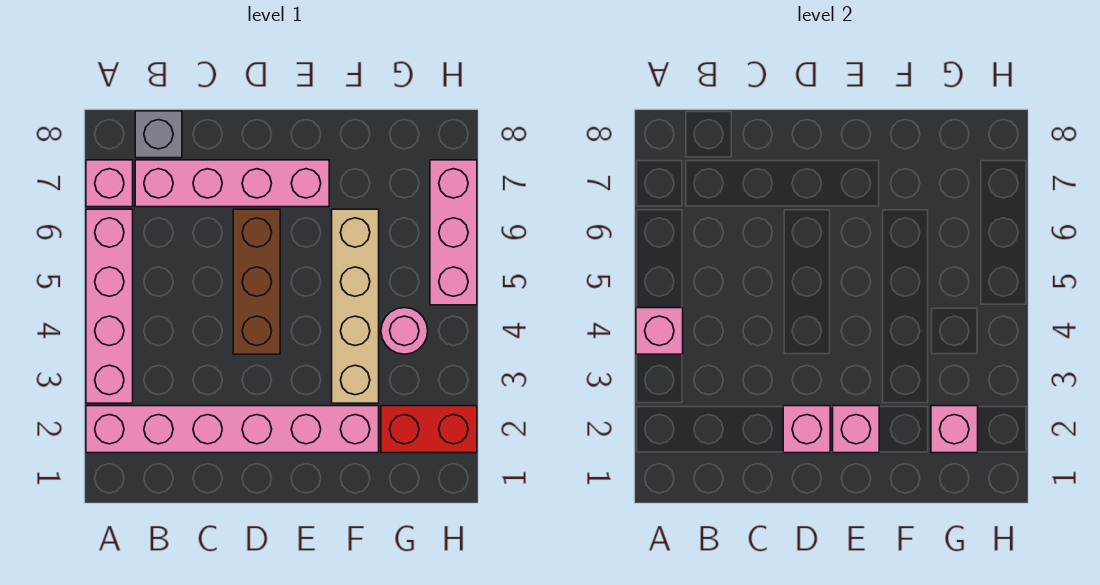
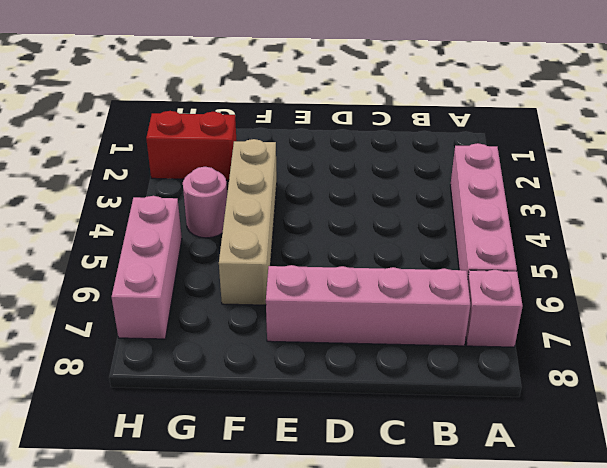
none -> pink 1x6 brick [86,406,379,453]
none -> grey 1x1 brick [135,111,182,158]
none -> brown 1x3 brick [233,209,280,354]

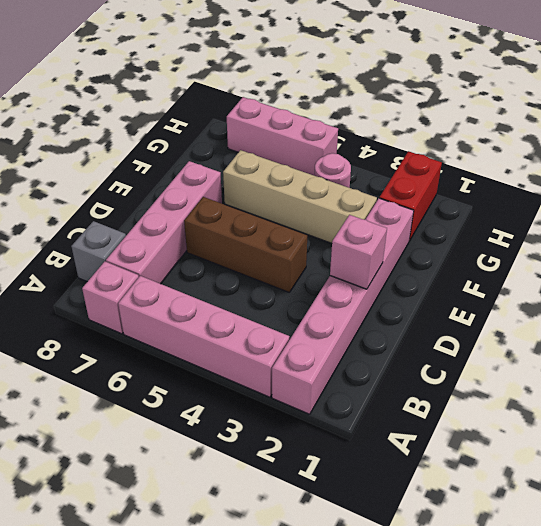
none -> pink 1x1 brick [636,308,683,354]
none -> pink 1x1 brick [833,406,879,453]
none -> pink 1x1 brick [931,406,978,453]

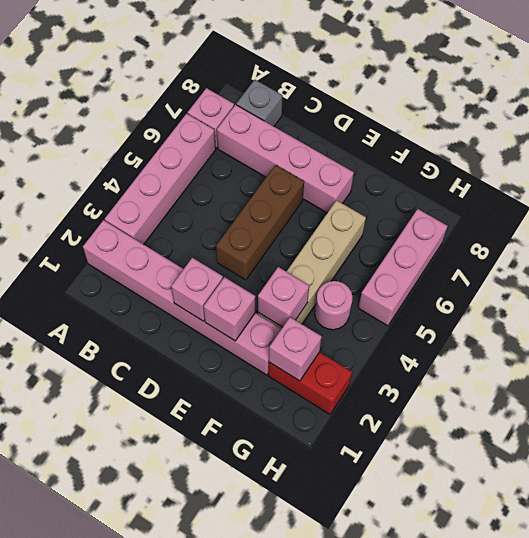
pink 1x1 brick [258,267,309,327] -> pink 1x1 brick moved to [636,308,683,354]

